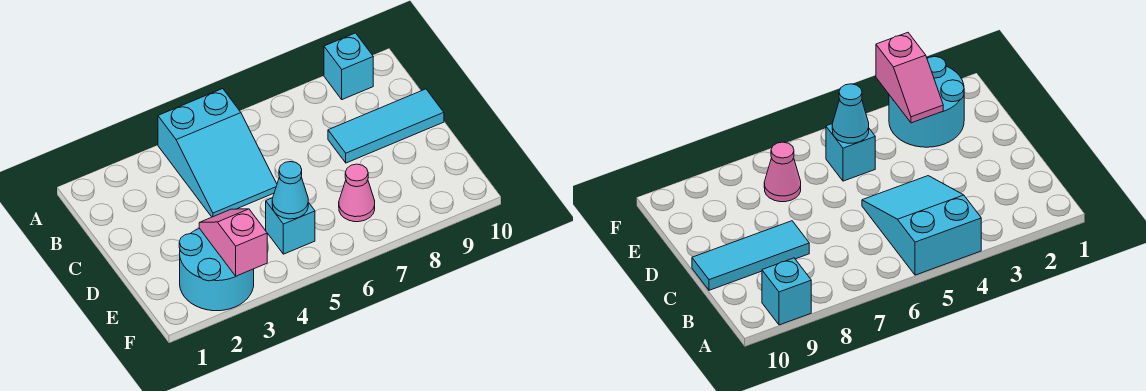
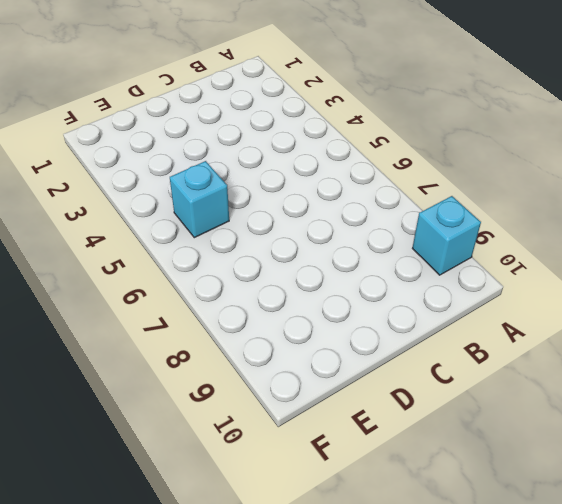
none -> cyan 2x3 slope [158,89,277,217]
none -> cyan 1x3 tile [328,89,444,163]

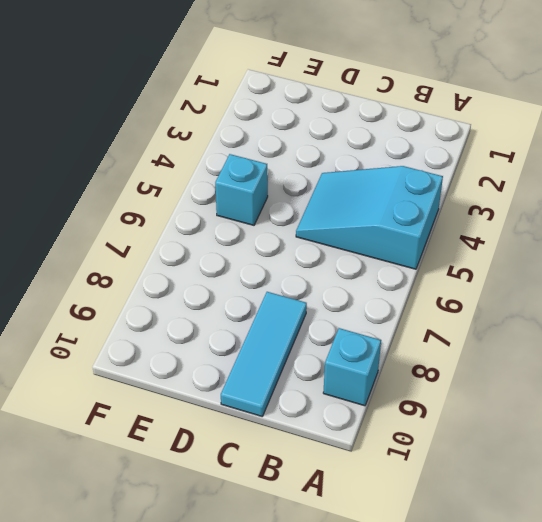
none -> cyan 2x2 round brick [179,228,254,311]
none -> pink 1x1 cone [339,164,375,222]

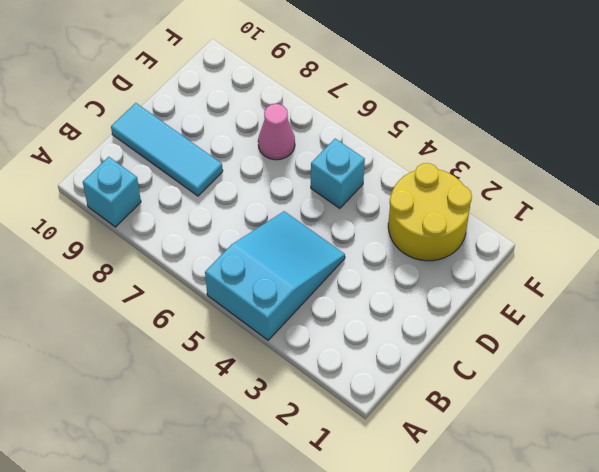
yellow 2x2 round brick [388,163,472,261] -> cyan 2x2 round brick [179,228,254,311]
none -> pink 1x2 slope [199,209,267,276]
none -> cyan 1x1 cone [272,162,308,219]

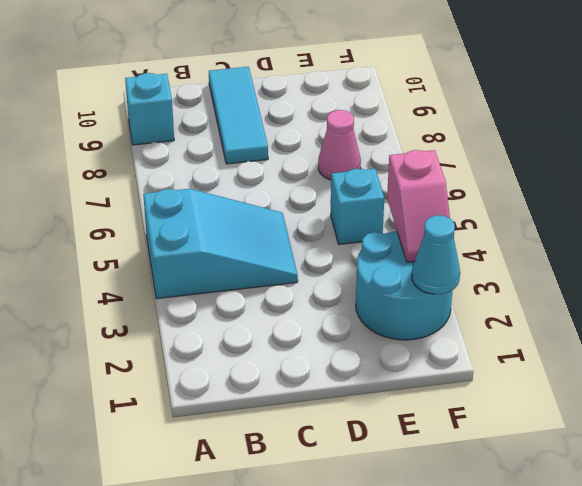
cyan 1x1 cone [412,215,460,294] -> cyan 1x1 cone moved to [272,162,308,219]
pink 1x2 slope [387,150,450,262] -> pink 1x2 slope turned to [199,209,267,276]

